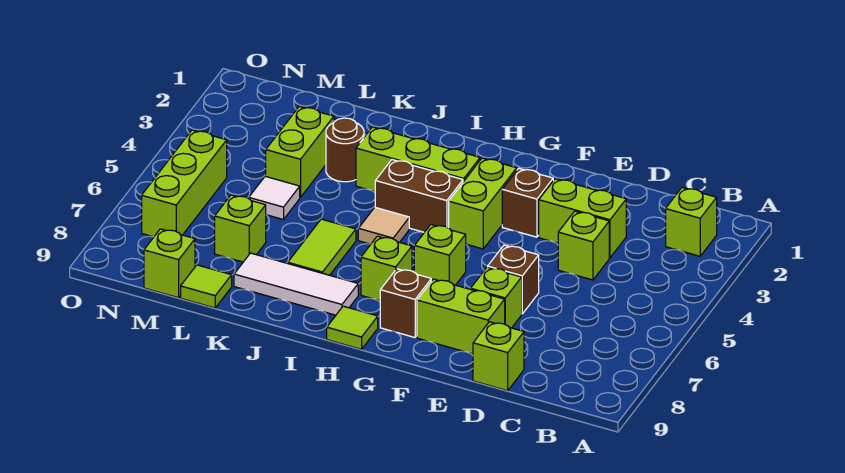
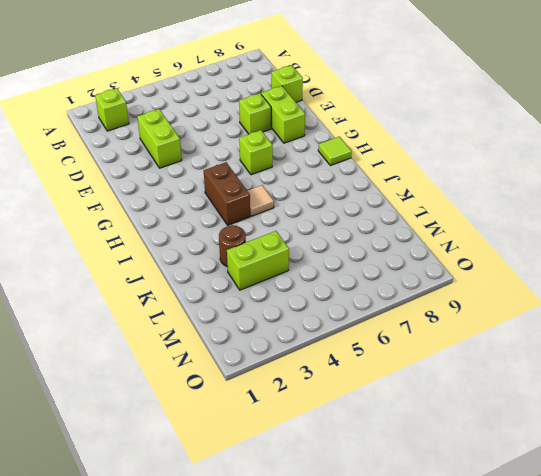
none -> lime 1x1 brick [558,211,609,280]
none -> brown 1x1 brick [488,245,539,314]
none -> brown 1x1 brick [502,168,553,237]

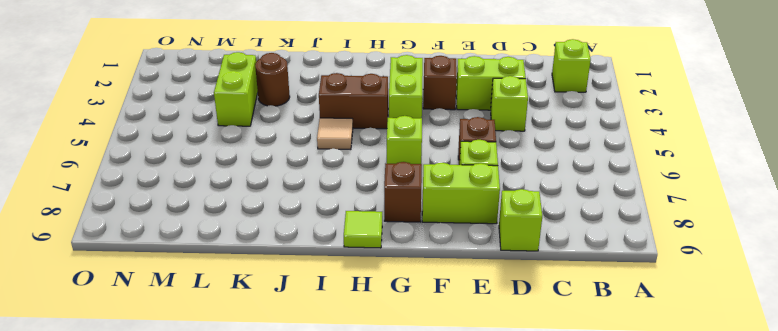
none -> lime 1x3 brick [356,127,480,191]
none -> lime 1x1 brick [361,236,412,301]
none -> white 1x3 tile [234,253,358,315]

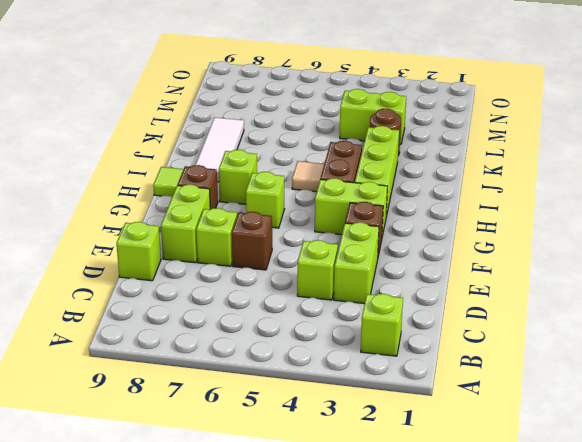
none -> lime 1x2 tile [288,219,356,275]
none -> white 1x1 tile [249,176,300,220]
none -> lime 1x1 brick [215,195,266,262]

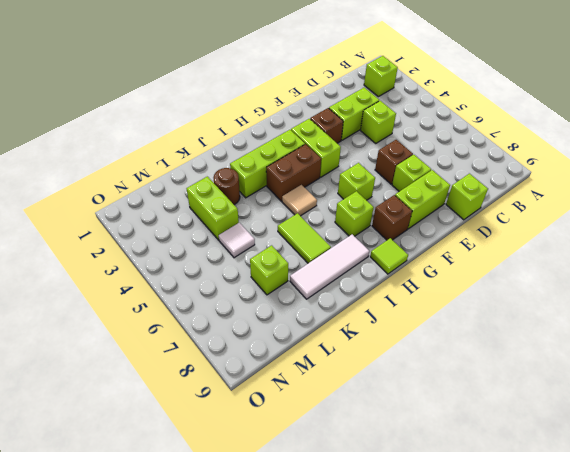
none -> lime 1x1 tile [181,265,232,308]
none -> lime 1x1 brick [144,229,195,298]
none -> lime 1x3 brick [142,130,227,237]

